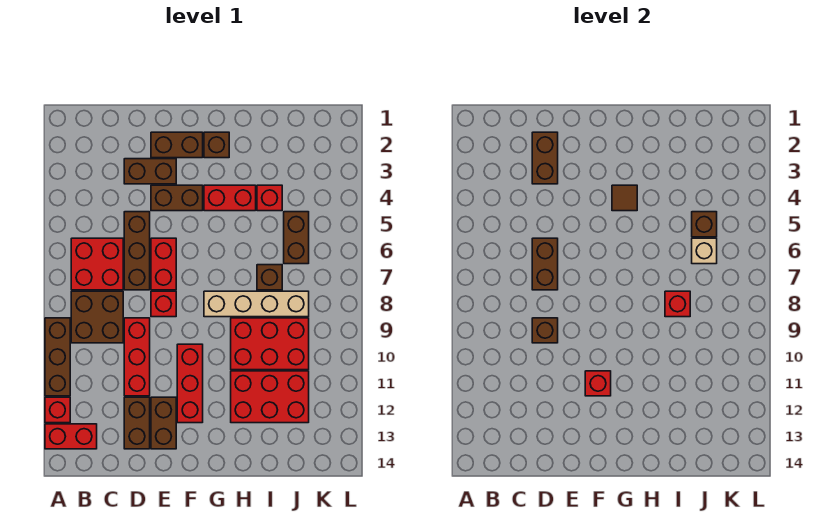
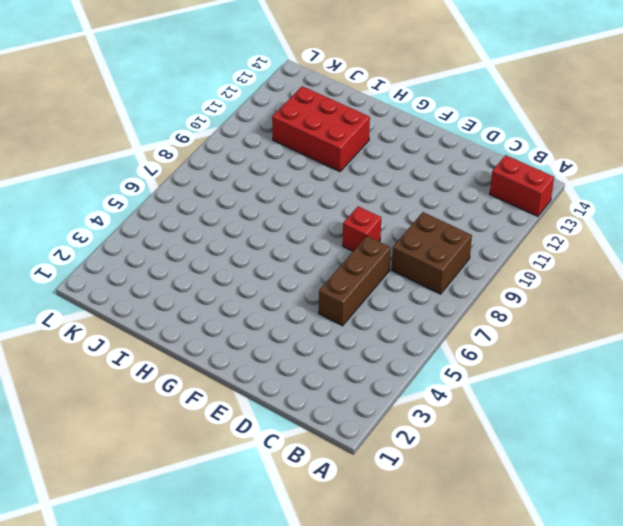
none -> brown 1x3 brick [45,318,70,396]
none -> red 1x1 brick [45,397,70,423]
none -> red 2x2 brick [71,238,123,290]
none -> brown 1x2 brick [124,159,176,184]

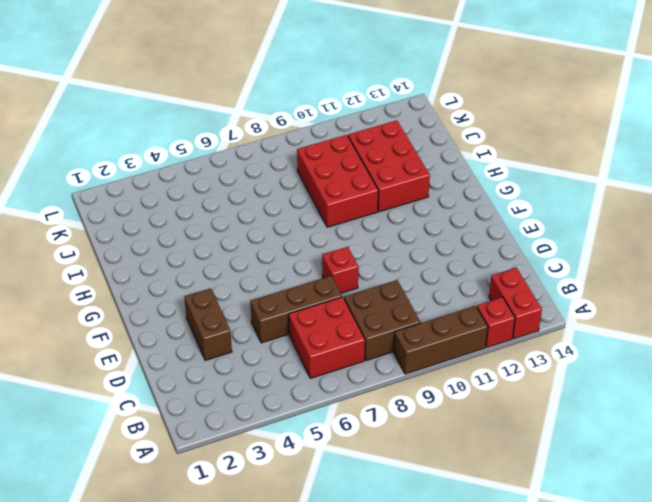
none -> red 1x3 brick [124,318,150,396]
none -> brown 1x2 brick [124,397,150,449]
none -> brown 1x2 brick [151,132,203,158]
none -> brown 1x2 brick [151,185,203,211]

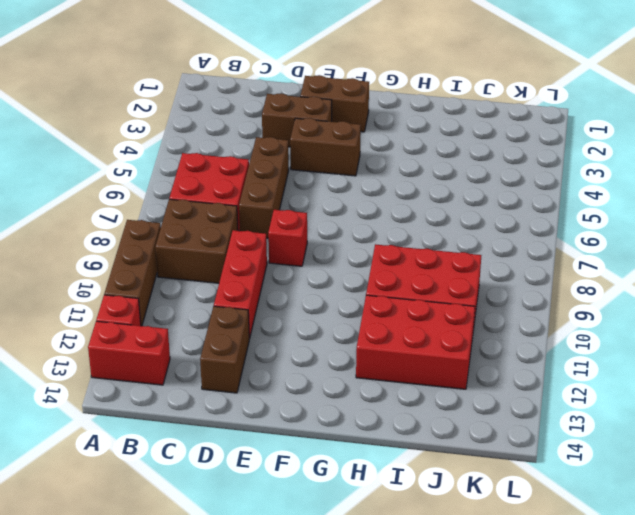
none -> red 1x2 brick [151,238,176,290]
none -> brown 1x2 brick [151,397,176,449]
none -> red 1x3 brick [177,344,203,423]
none -> brown 1x1 brick [204,132,229,158]

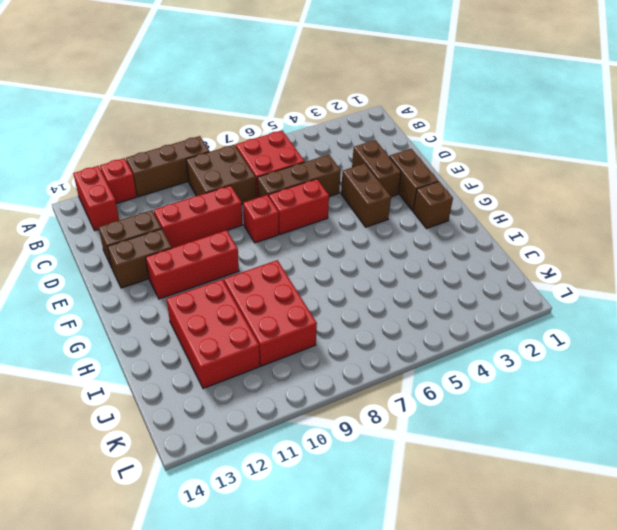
none -> red 1x2 brick [204,185,256,211]
none -> tan 1x4 brick [204,291,309,317]
none -> red 1x1 brick [257,185,282,211]
none -> brown 1x1 brick [257,265,282,290]

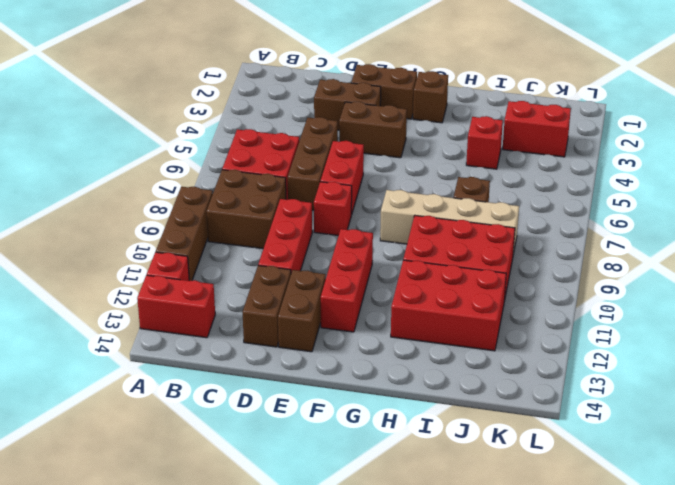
red 1x2 brick [503,101,571,157] -> red 1x2 brick moved to [204,185,256,211]
none -> brown 1x2 brick [284,212,309,264]
none -> brown 1x2 brick [532,132,558,184]
none -> brown 1x2 brick [532,238,558,290]
none -> brown 1x1 brick [532,318,558,343]

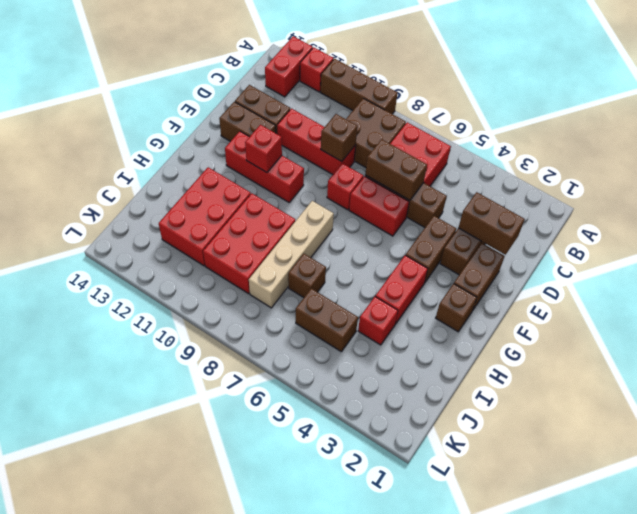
none -> brown 1x1 tile [612,185,637,211]
none -> red 1x1 brick [665,291,690,317]
none -> brown 1x1 brick [692,212,717,237]
none -> tan 1x1 brick [692,238,717,264]

